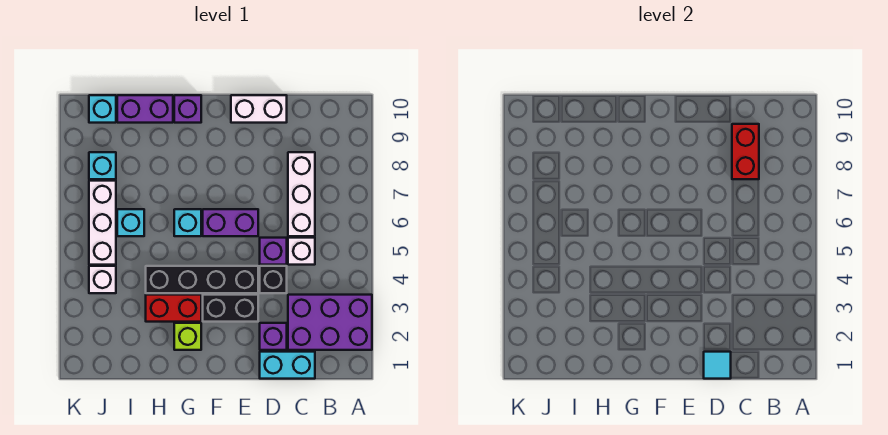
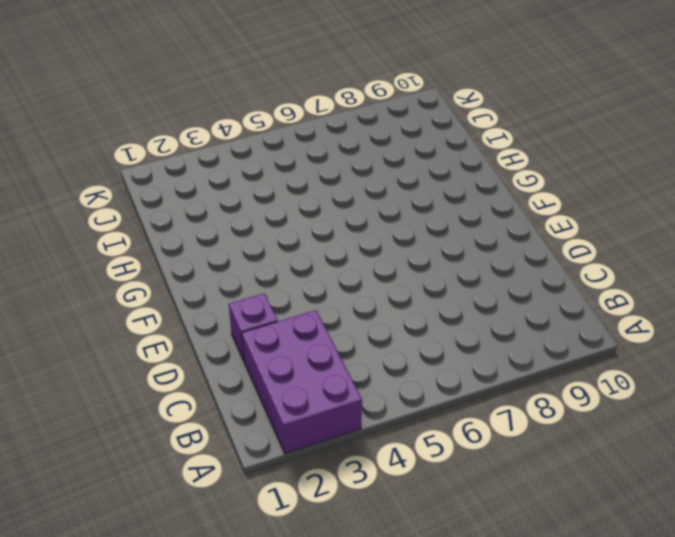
none -> cyan 1x2 brick [260,352,315,379]
none -> white 1x1 brick [288,238,315,265]
none -> white 1x3 brick [288,152,315,236]

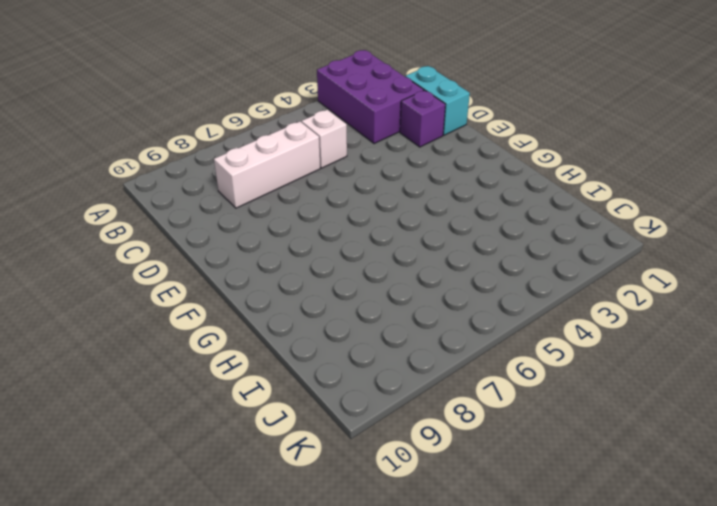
none -> black 1x1 brick [260,266,287,293]
none -> purple 1x1 brick [260,238,287,265]
none -> white 1x2 brick [231,95,287,123]

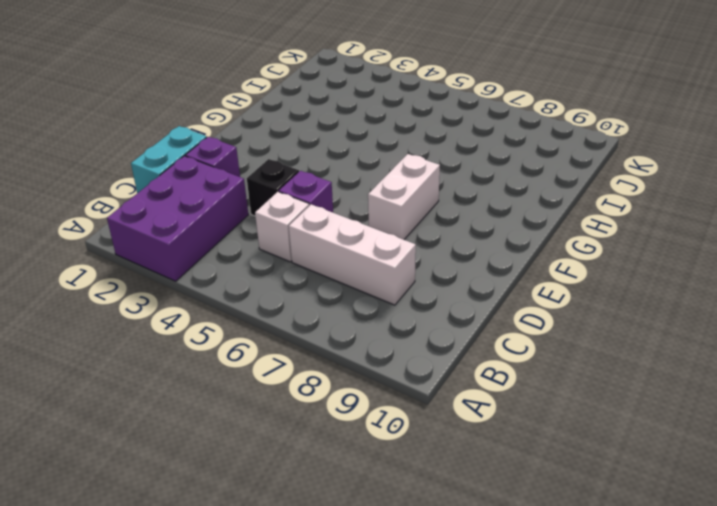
white 1x2 brick [368,154,440,240] -> white 1x2 brick moved to [231,95,287,123]
none -> black 1x2 brick [203,295,258,322]
none -> black 1x4 brick [146,266,258,293]
none -> purple 1x2 brick [203,209,258,236]

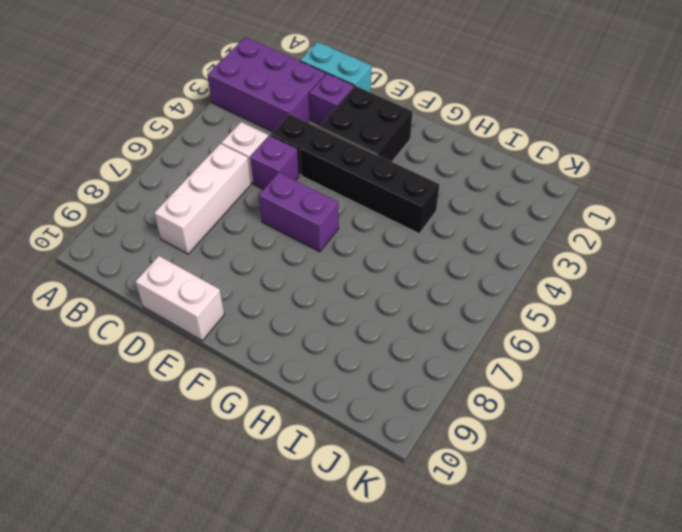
black 2x2 brick [319,86,413,162] -> black 1x2 brick [203,295,258,322]
none -> lime 1x1 brick [174,323,201,350]
none -> red 1x2 brick [146,295,201,322]
none -> cyan 1x1 brick [174,209,201,236]

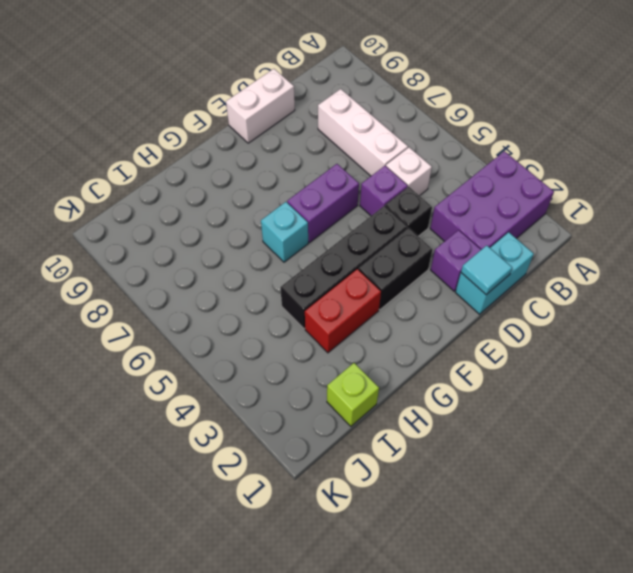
lime 1x1 brick [327,363,379,426] -> lime 1x1 brick moved to [174,323,201,350]
none -> purple 1x1 brick [174,95,201,123]
none -> purple 1x2 brick [117,95,173,123]
none -> cyan 1x1 brick [117,209,144,236]

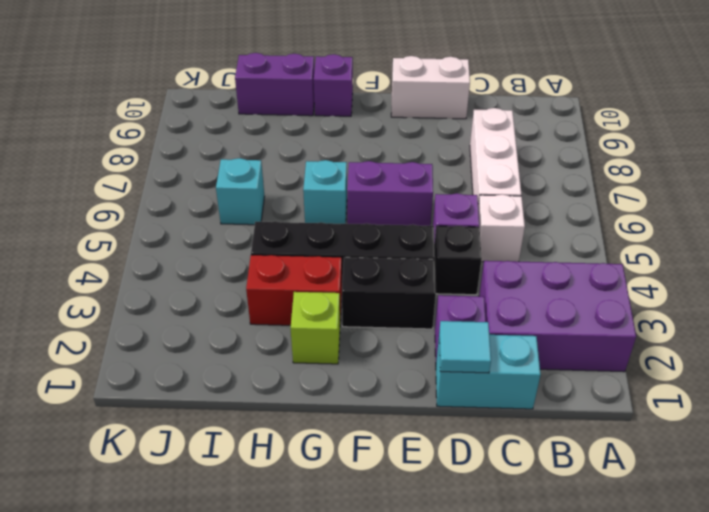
none -> white 1x1 brick [89,266,116,293]
none -> white 1x3 brick [89,181,116,265]
none -> cyan 1x1 brick [89,152,116,179]

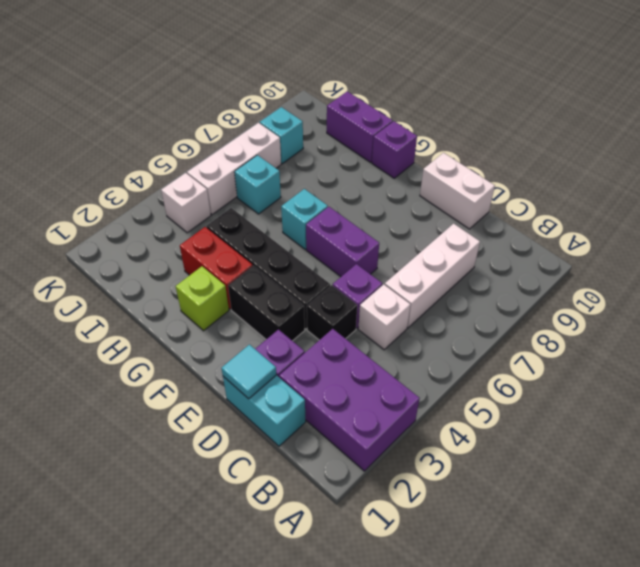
none -> cyan 1x1 brick [89,95,116,123]
none -> red 1x2 brick [732,124,759,179]

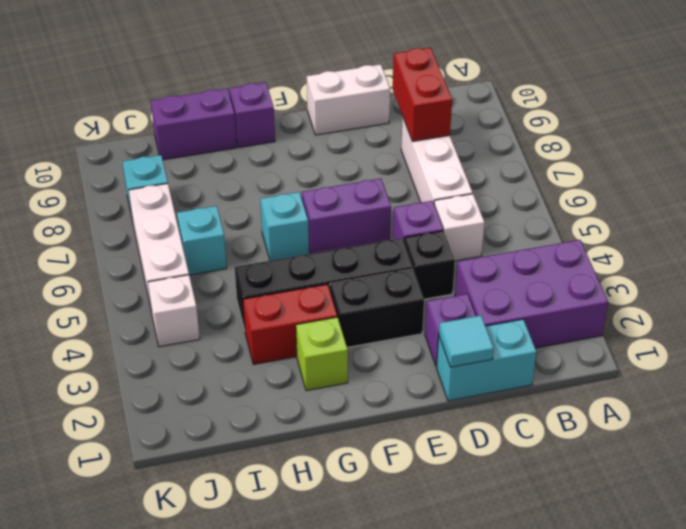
none -> cyan 1x1 brick [89,95,116,123]

